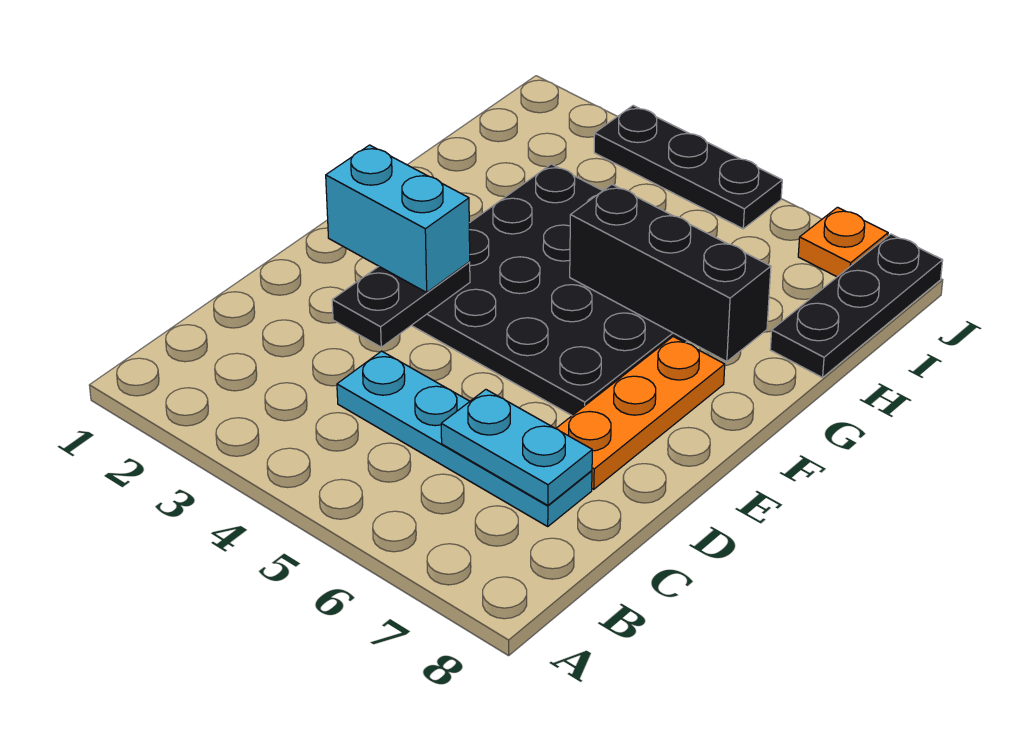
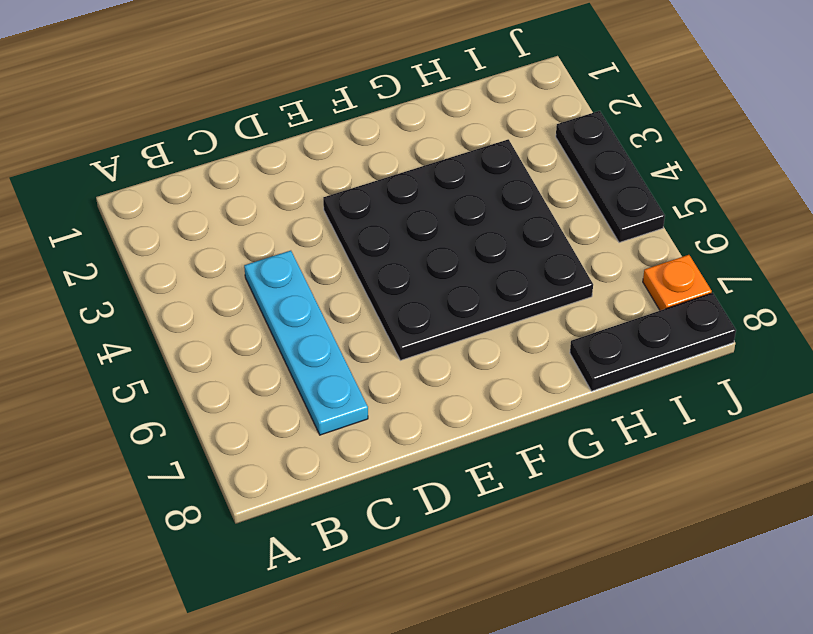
none -> orange 1x3 plate [556,337,725,489]
none -> cyan 1x2 plate [441,390,592,505]

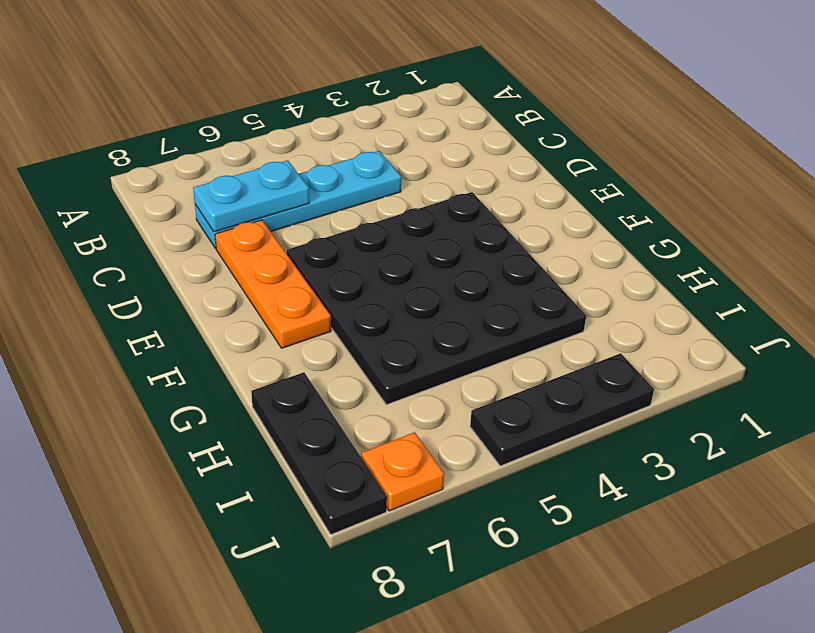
none -> black 1x2 plate [332,262,470,347]
none -> black 1x3 brick [570,184,771,362]

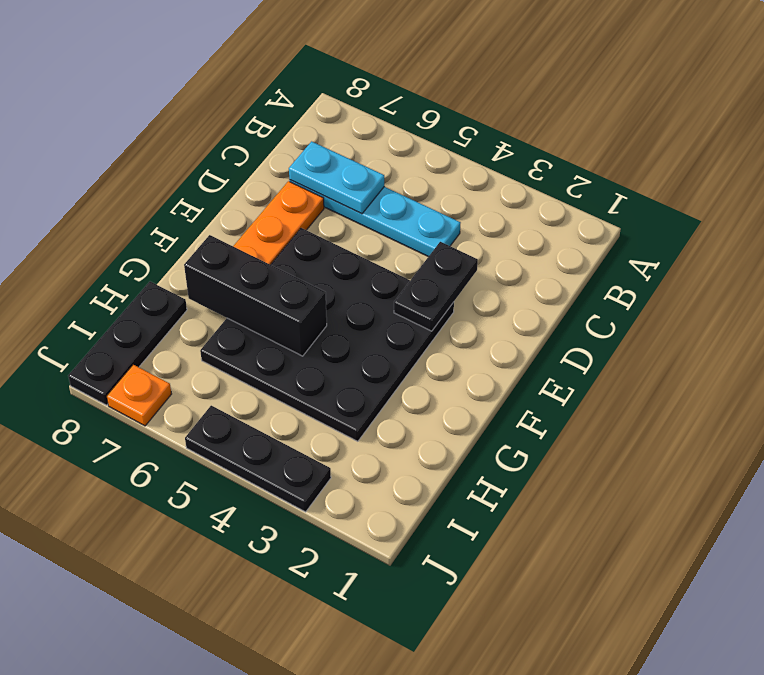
none -> cyan 1x2 brick [326,145,470,292]

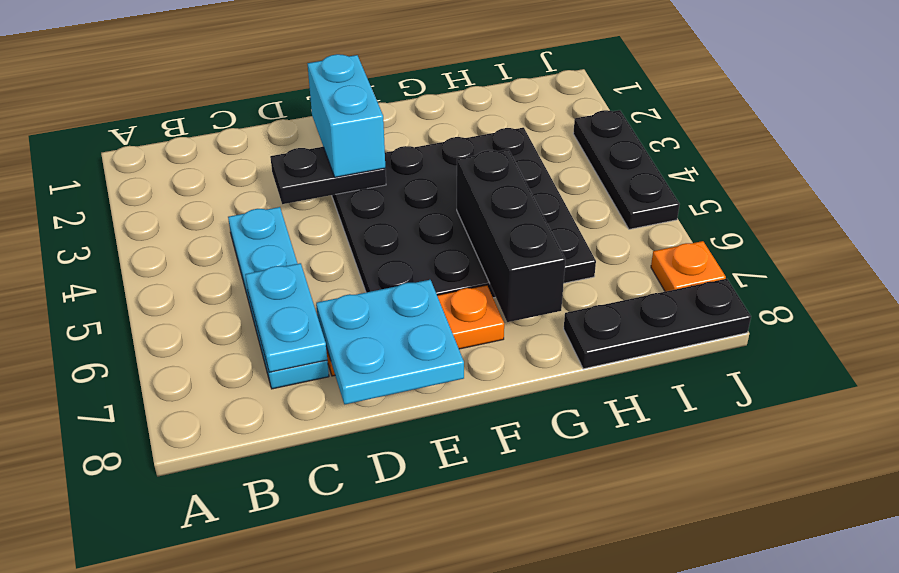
cyan 2x2 plate [316,280,464,404] -> none

